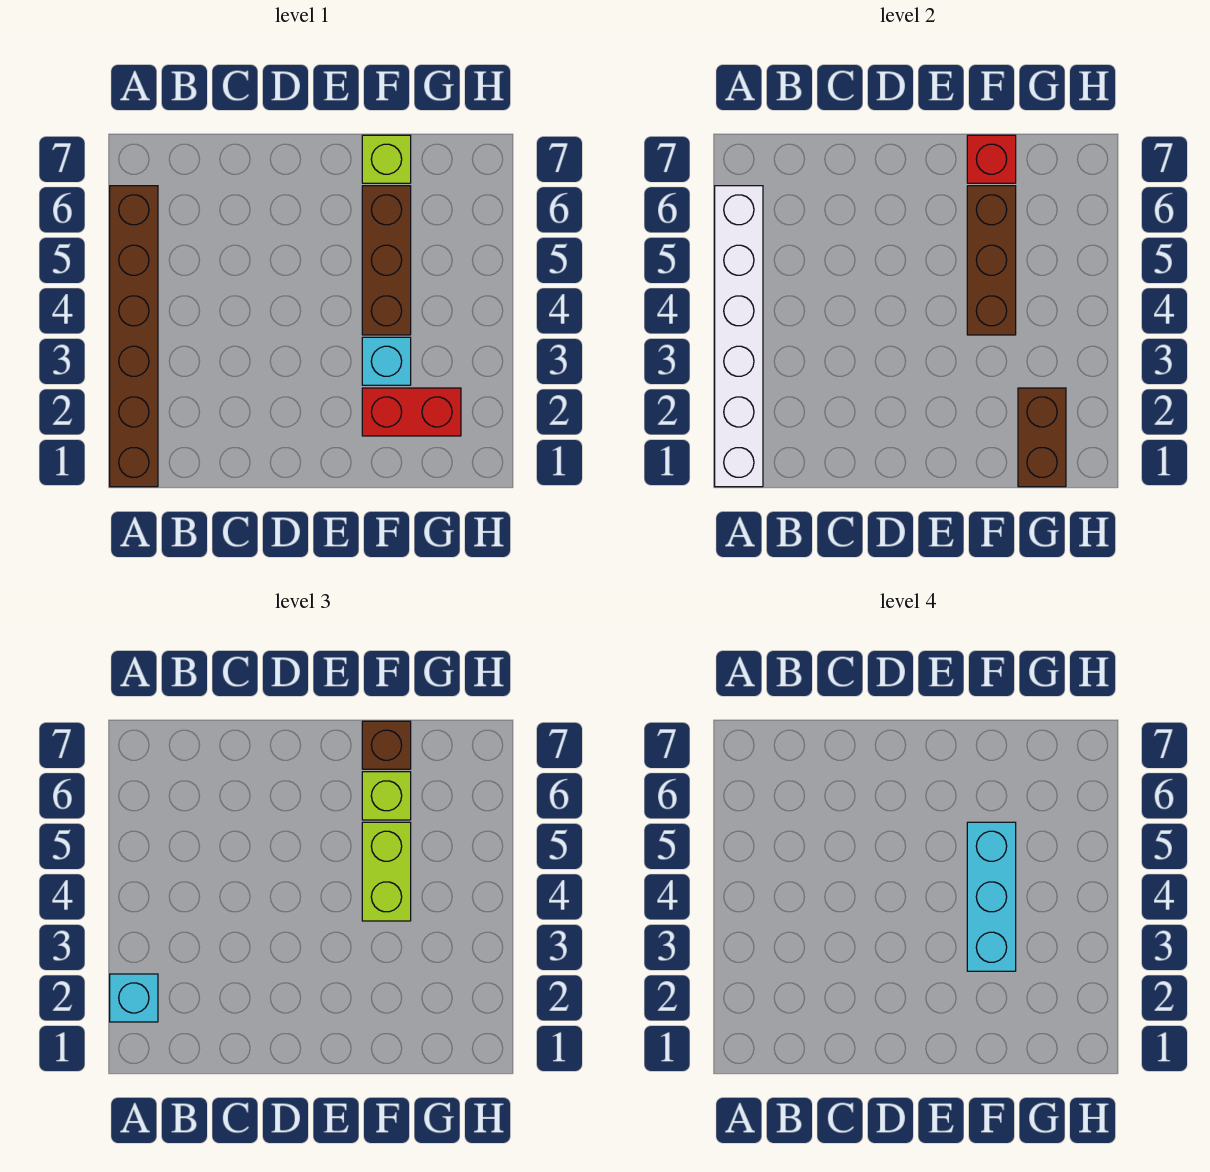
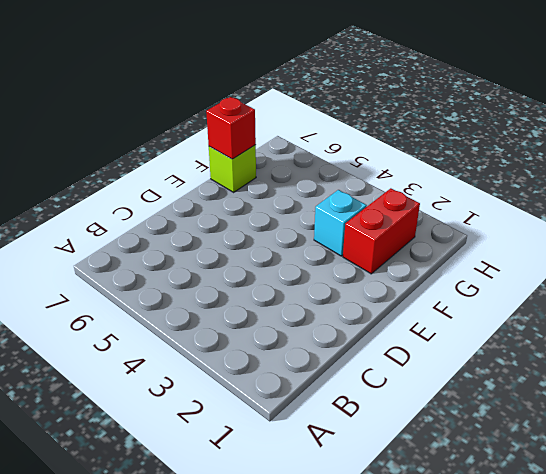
none -> brown 1x6 brick [110,186,158,487]
none -> brown 1x3 brick [362,186,411,335]
none -> white 1x6 brick [715,186,763,487]

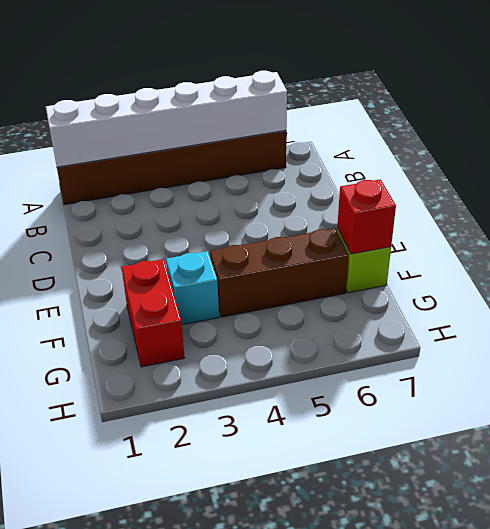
none -> brown 1x3 brick [967,186,1016,335]
none -> brown 1x2 brick [1018,388,1066,487]
none -> cyan 1x1 brick [110,974,158,1022]

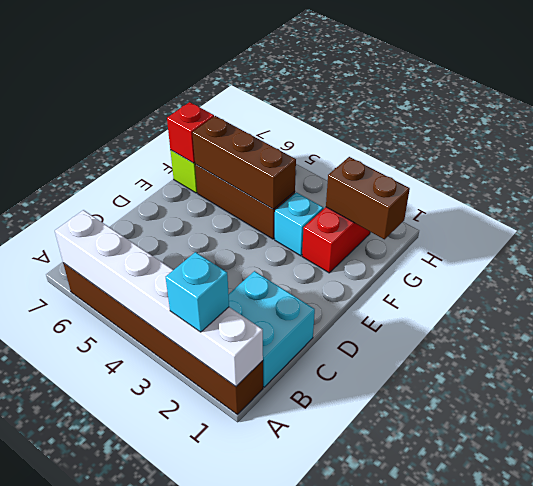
cyan 2x2 brick [229,271,315,387] -> none
none -> lime 1x2 brick [362,822,411,921]
none -> lime 1x1 brick [362,772,411,820]
none -> brown 1x1 brick [362,721,411,769]

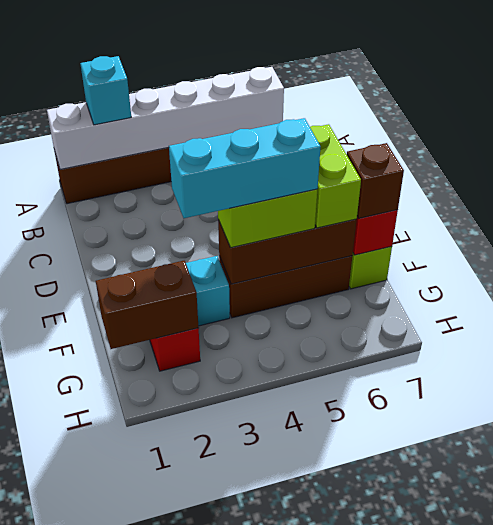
lime 1x2 brick [310,124,361,228] -> lime 1x1 brick [362,772,411,820]

